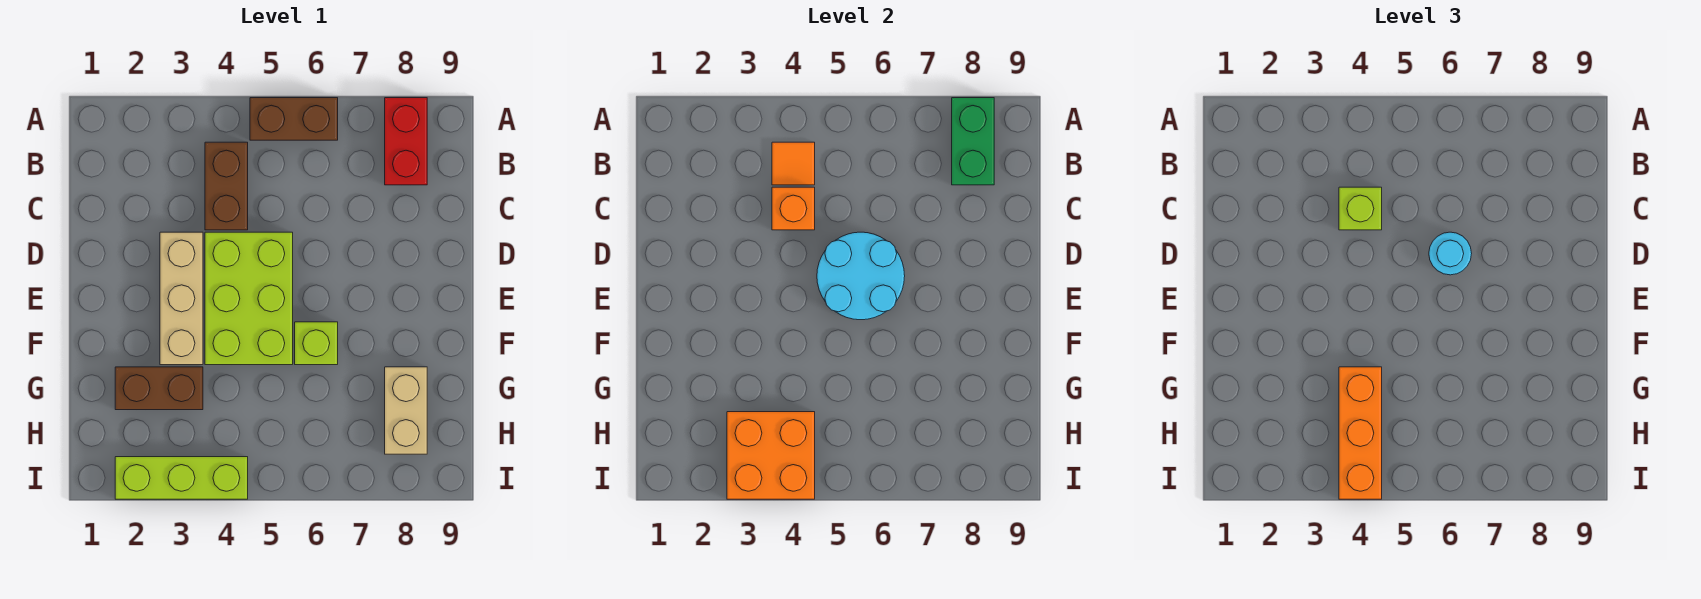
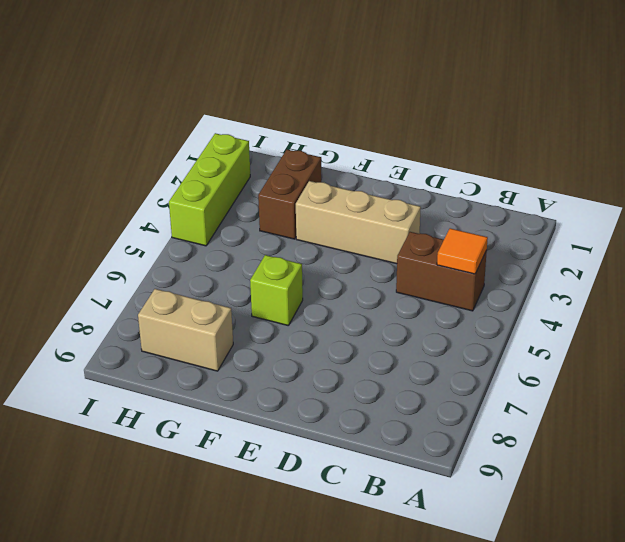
none -> brown 1x2 brick [250,98,338,140]
none -> red 1x2 brick [385,98,427,185]
none -> lime 2x3 brick [205,232,293,365]

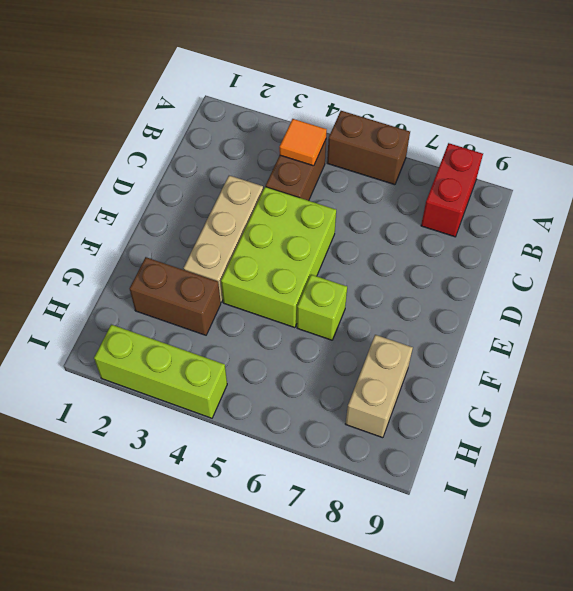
none -> green 1x2 brick [952,98,994,185]
none -> orange 1x1 brick [772,187,815,230]
none -> cyan 2x2 round brick [817,232,905,320]

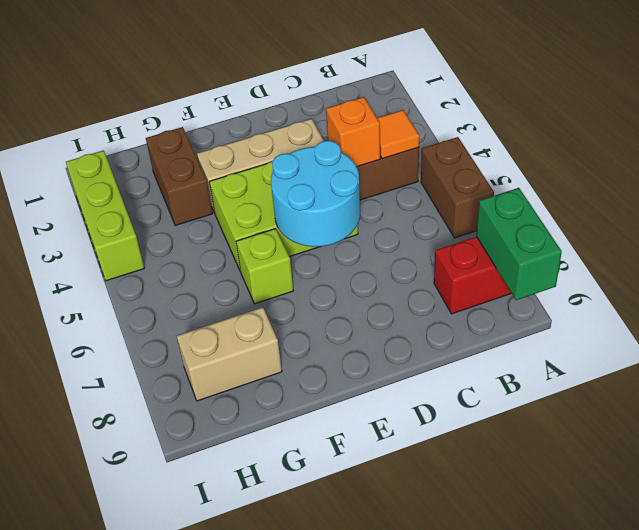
green 1x2 brick [476,188,562,300] -> green 1x2 brick turned to [952,98,994,185]
none -> orange 2x2 brick [727,412,815,499]
none -> lime 1x1 brick [1339,187,1382,230]
none -> cyan 1x1 round brick [1429,232,1472,275]

